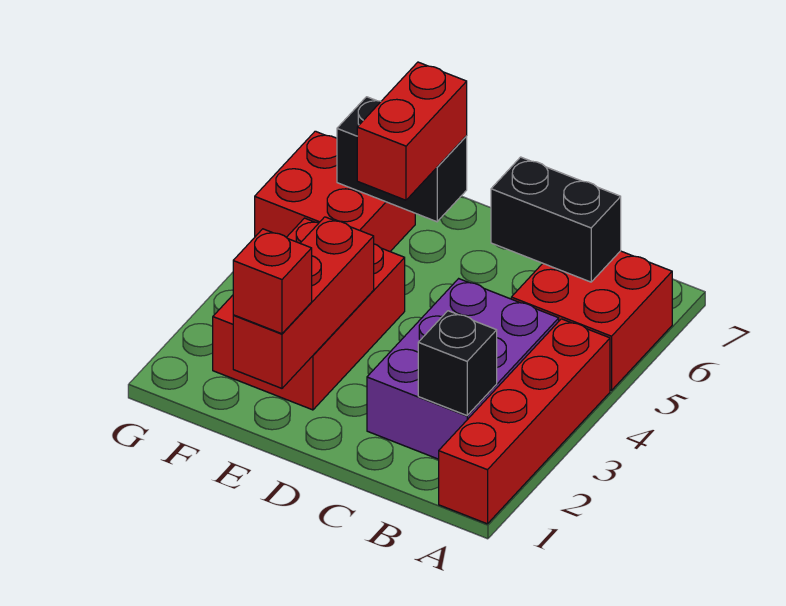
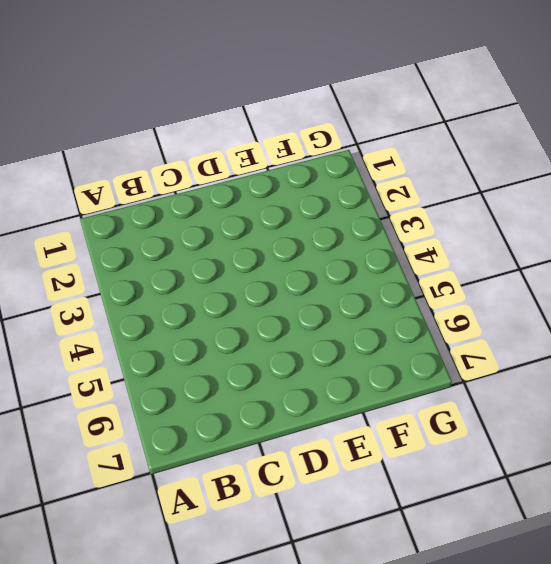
none -> red 1x4 brick [439,319,610,524]
none -> red 2x2 brick [511,251,672,390]

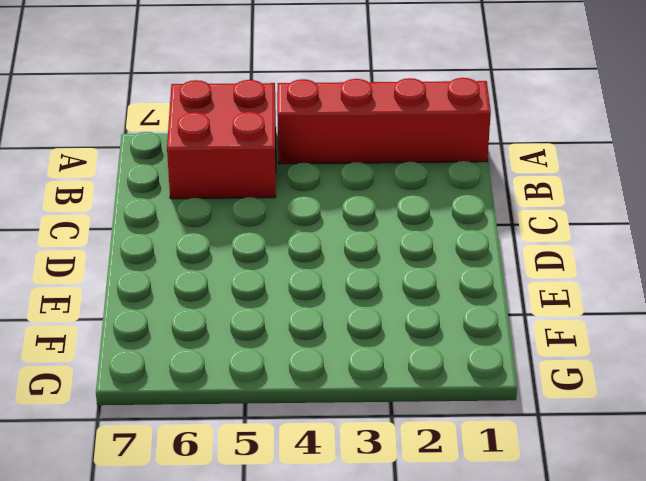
none -> purple 2x3 brick [367,279,559,459]
none -> red 2x3 brick [213,218,405,410]

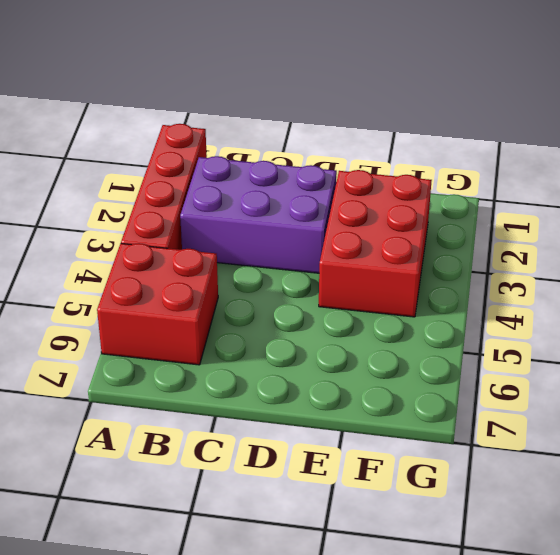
purple 2x3 brick [180,156,337,273] -> purple 2x3 brick turned to [367,279,559,459]
none -> red 2x2 brick [255,131,415,251]
none -> black 1x1 brick [418,311,497,415]

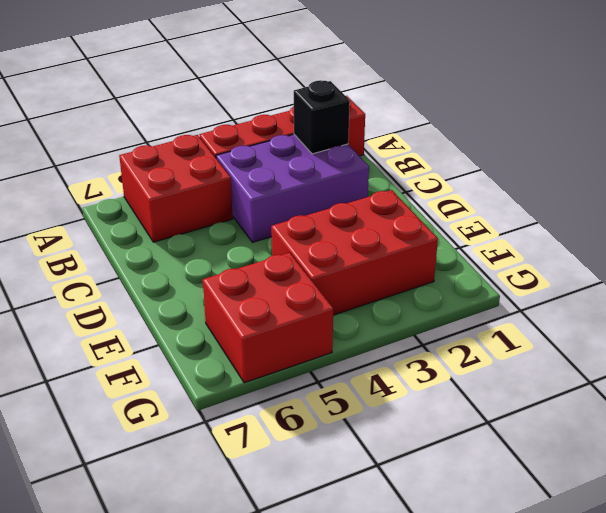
none -> black 1x2 brick [491,157,621,282]
none -> red 1x3 brick [233,217,374,388]

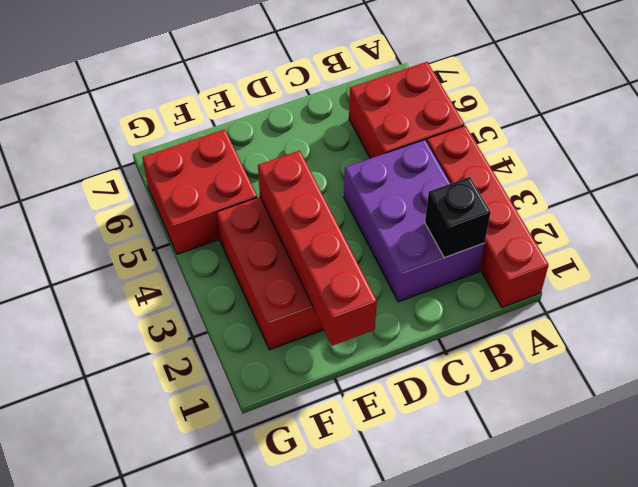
red 1x4 brick [258,151,377,346] -> red 1x3 brick [233,217,374,388]
none -> black 1x2 brick [491,157,621,282]
none -> black 1x2 brick [337,97,467,222]

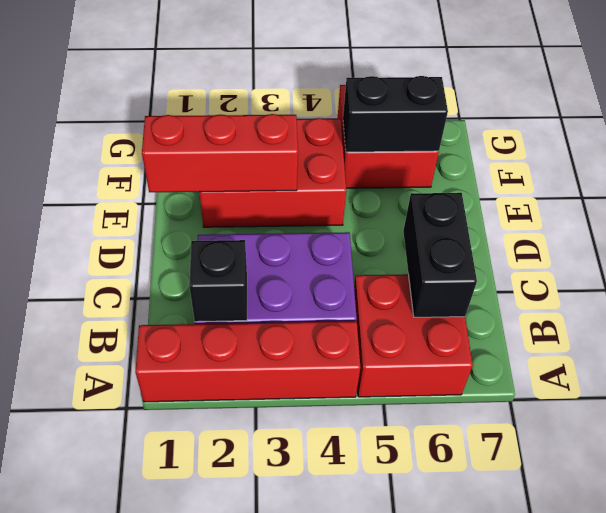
black 1x2 brick [343,76,448,152] -> black 1x2 brick turned to [337,97,467,222]
none -> red 1x1 brick [233,229,312,334]
none -> red 1x2 brick [357,62,467,200]

